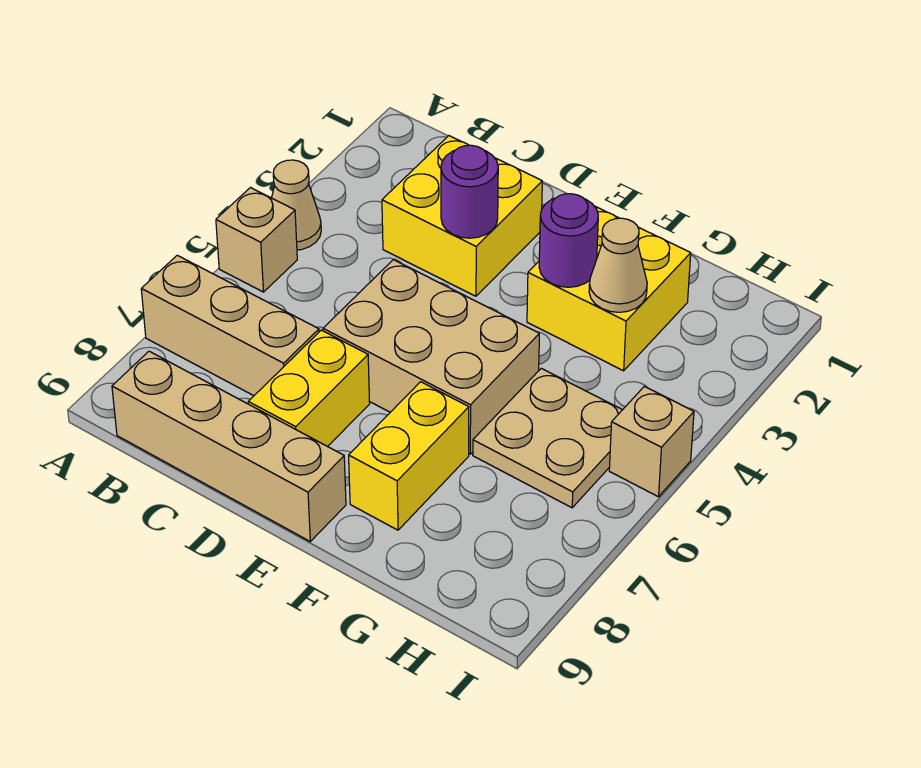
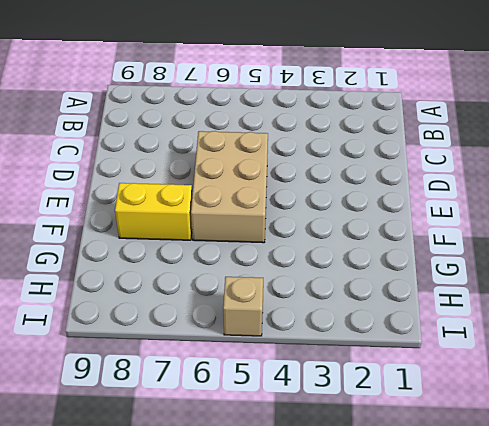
none -> tan 1x1 cone [272,160,321,250]
none -> tan 1x1 brick [216,188,297,292]
none -> tan 1x3 brick [141,255,319,396]

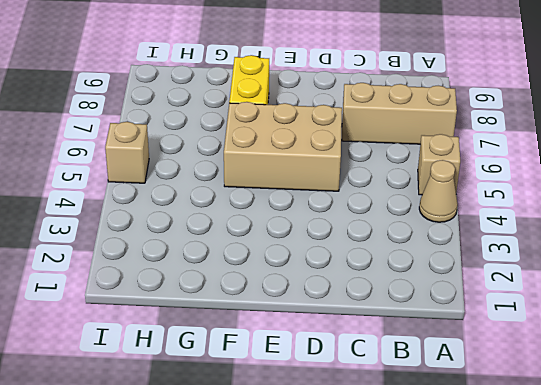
none -> tan 1x4 brick [112,351,346,541]
none -> yellow 2x2 brick [382,136,542,296]
none -> yellow 1x2 brick [248,330,370,447]

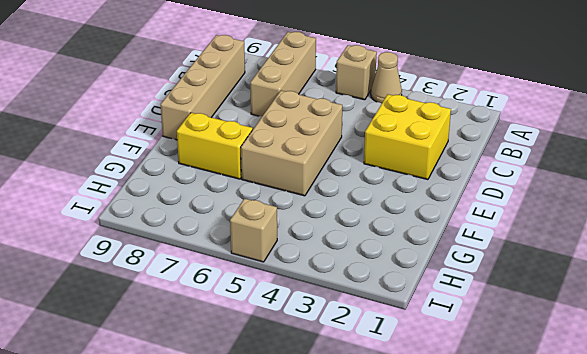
none -> yellow 1x2 brick [248,330,370,447]
none -> yellow 2x2 brick [527,207,691,371]
none -> tan 2x2 plate [473,368,622,508]

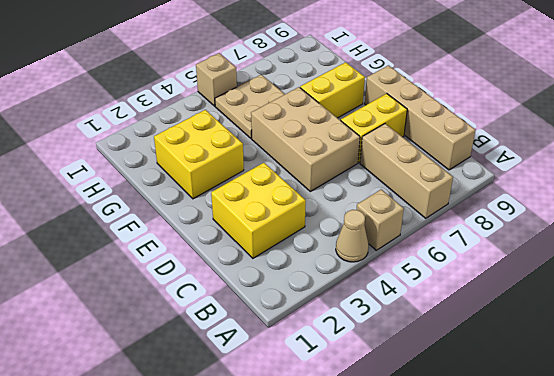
none -> purple 1x1 round brick [441,145,498,238]
none -> purple 1x1 round brick [539,194,598,287]
none -> tan 1x1 cone [589,218,647,312]

